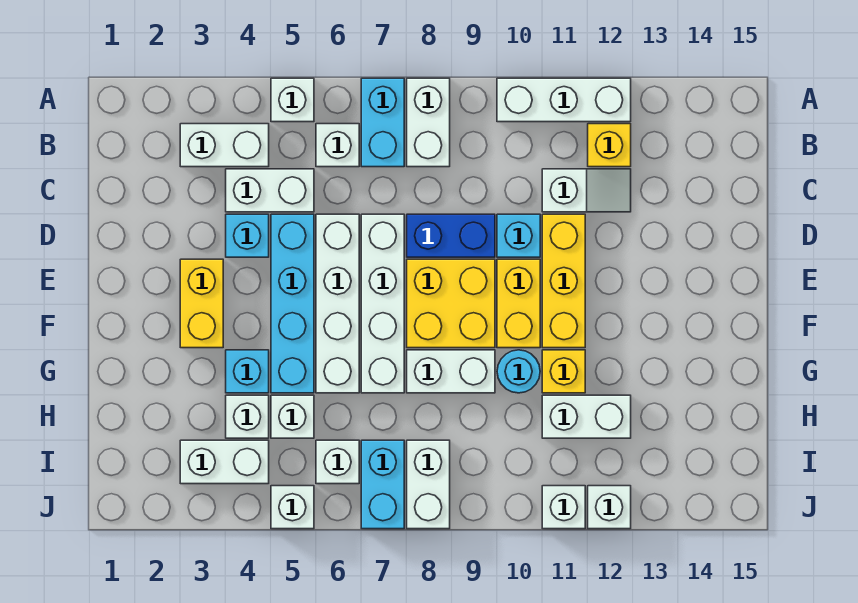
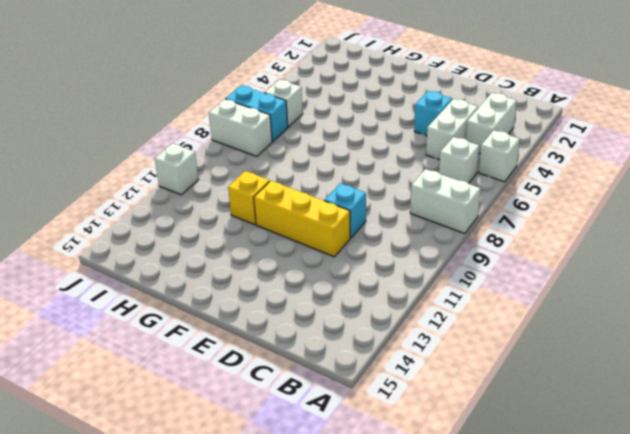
none -> cyan 1x2 brick [361,78,404,167]
none -> white 1x3 brick [497,78,631,122]
none -> yellow 1x1 brick [588,124,631,167]
none -> white 1x2 slope [542,169,631,212]

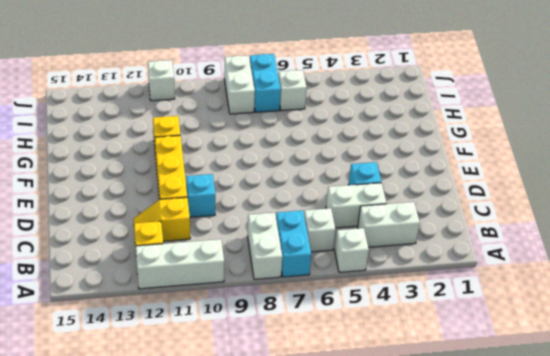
yellow 1x2 slope [133,197,190,241] -> white 1x2 slope [542,169,631,212]
none -> cyan 1x4 brick [271,214,314,393]
none -> white 1x4 brick [316,214,359,393]
none -> white 1x4 brick [361,214,404,393]
none -> blue 1x2 brick [407,214,495,257]

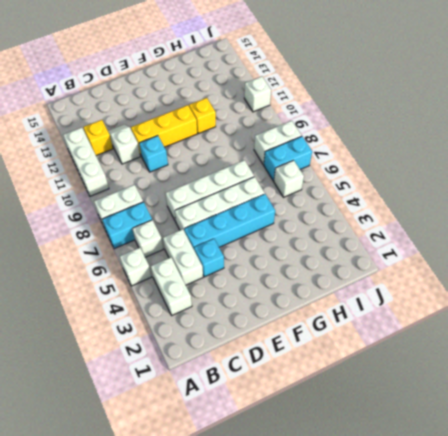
none -> blue 1x2 brick [407,214,495,257]
none -> yellow 1x2 brick [180,259,223,348]
none -> yellow 2x2 brick [407,259,495,348]
none -> yellow 1x2 brick [497,259,540,348]

